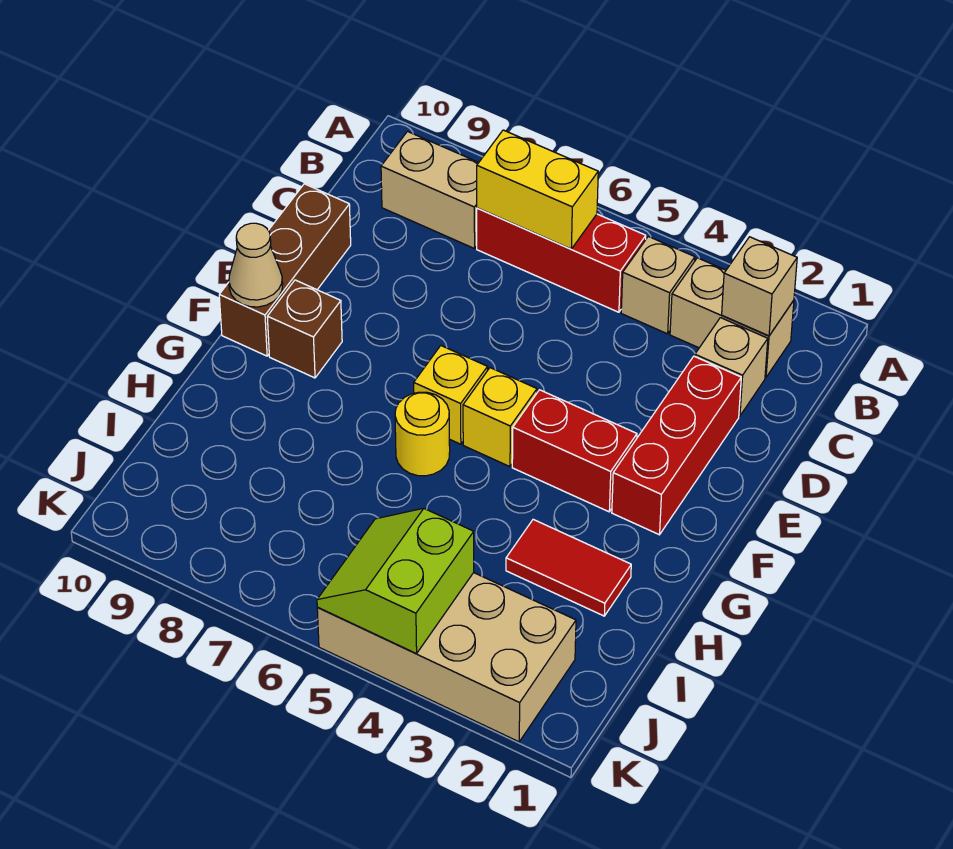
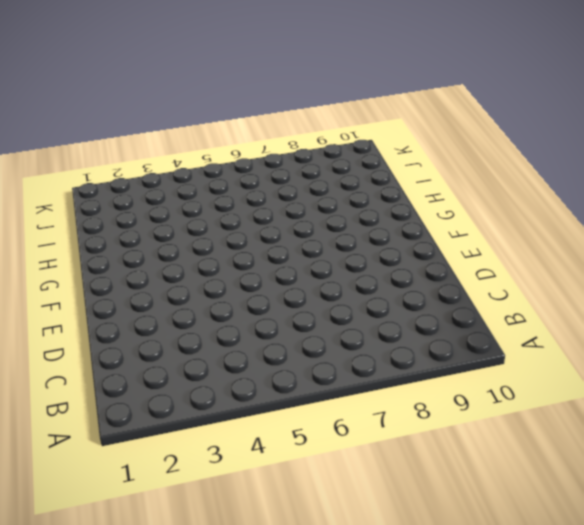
none -> tan 1x2 brick [670,258,794,377]
none -> tan 1x1 brick [621,236,695,334]
none -> red 1x3 brick [477,208,646,312]

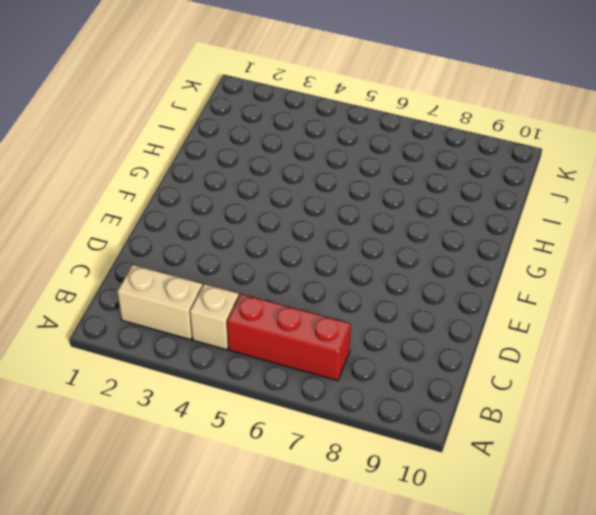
none -> tan 1x2 brick [381,132,479,249]
none -> tan 1x1 brick [695,318,768,416]
none -> red 1x3 brick [612,356,741,535]

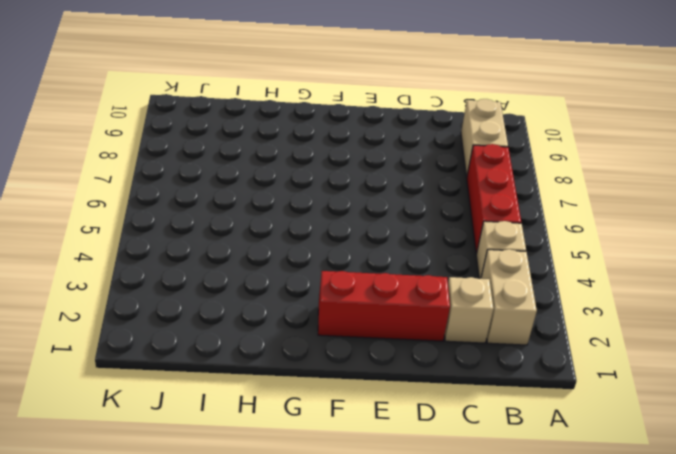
none -> brown 1x3 brick [219,184,351,356]
none -> red 1x2 brick [512,390,637,512]
none -> yellow 1x1 brick [463,368,537,467]

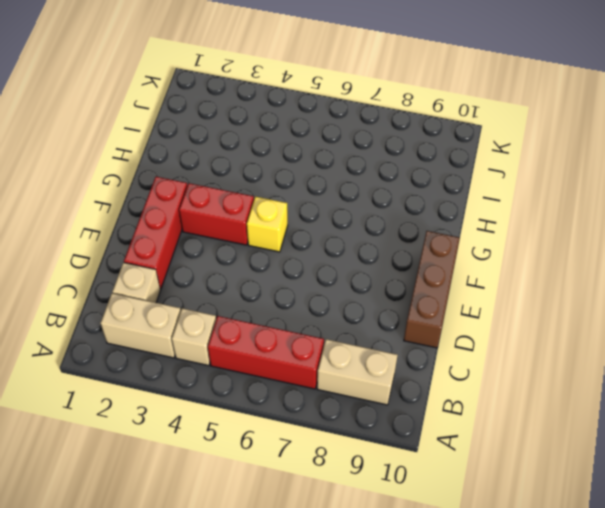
none -> yellow 1x1 brick [414,346,488,444]
none -> brown 1x1 brick [267,280,342,378]
none -> yellow 1x1 round brick [395,392,450,476]

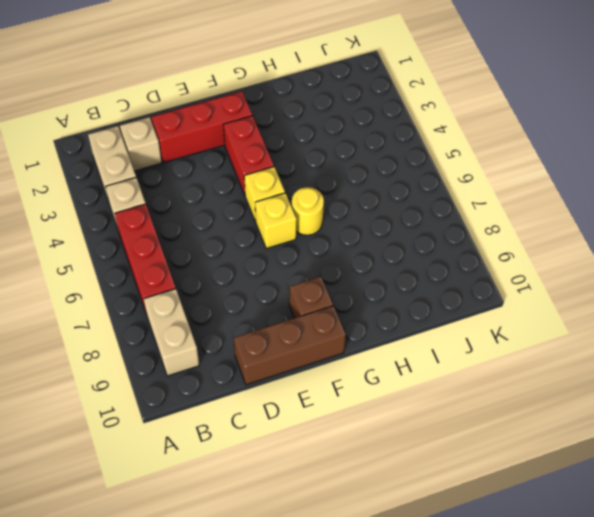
none -> red 1x2 tile [506,519,631,616]
none -> tan 2x4 brick [317,573,576,742]
none -> tan 1x1 brick [722,237,797,336]

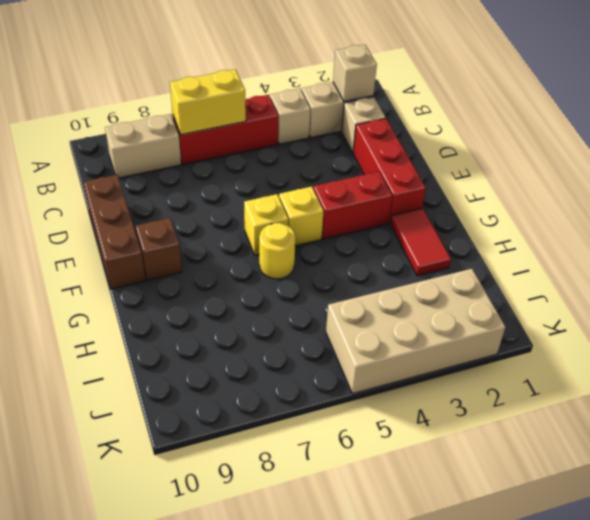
red 1x2 tile [390,208,451,276] -> red 1x2 tile turned to [506,519,631,616]
none -> tan 1x1 cone [229,223,283,307]
none -> lime 2x2 slope [317,508,474,654]

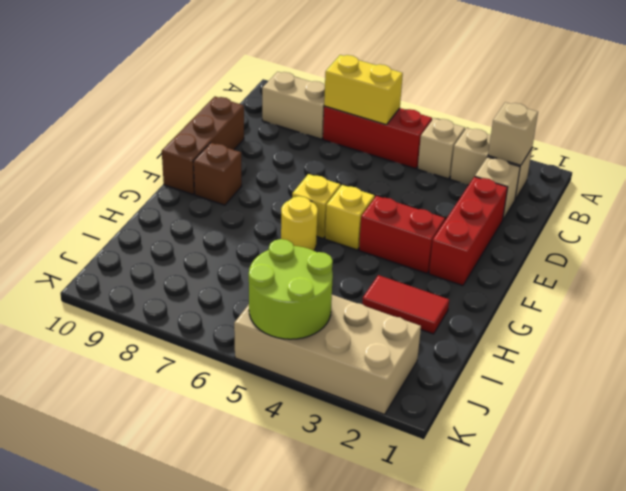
lime 2x2 round brick [249,239,333,339] -> lime 2x2 slope [317,508,474,654]
none -> tan 1x1 cone [229,223,283,307]

